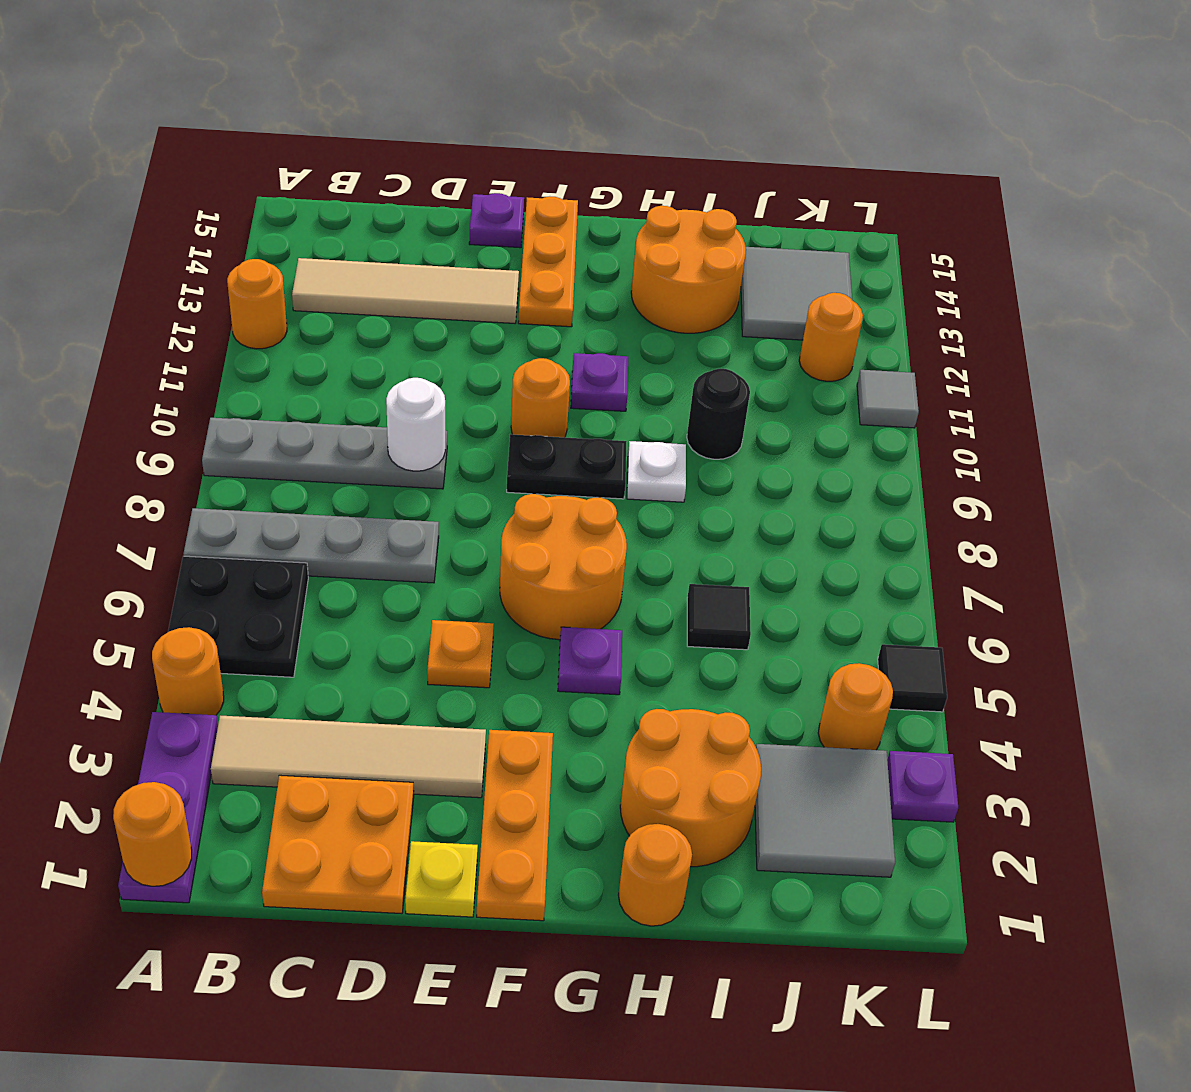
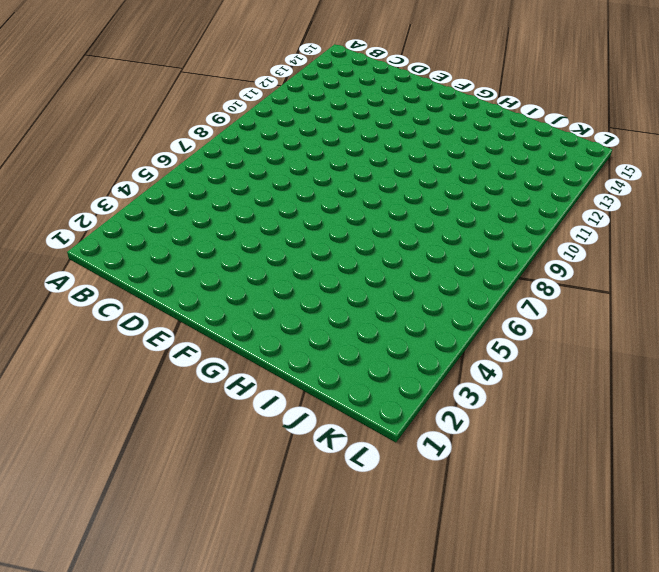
none -> purple 1x3 plate [118,712,218,903]
none -> orange 1x1 round brick [152,627,224,715]
none -> black 2x2 plate [168,556,308,677]
none -> grey 1x4 plate [184,508,439,583]

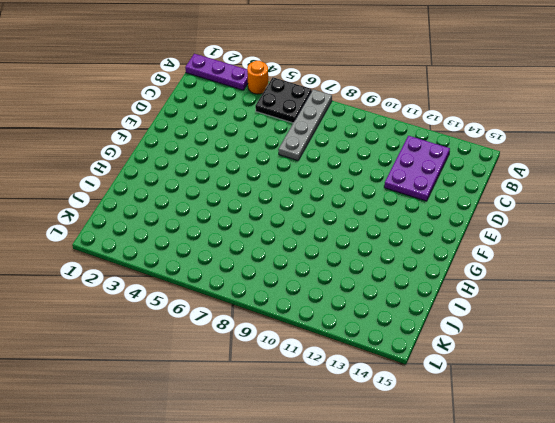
purple 2x3 plate [384,136,450,201] -> tan 1x4 tile [292,258,519,323]
none -> grey 1x4 plate [202,418,447,489]
none -> orange 1x1 round brick [227,259,287,349]
none -> tan 1x4 tile [211,716,486,798]
none -> orange 2x2 plate [262,775,414,914]

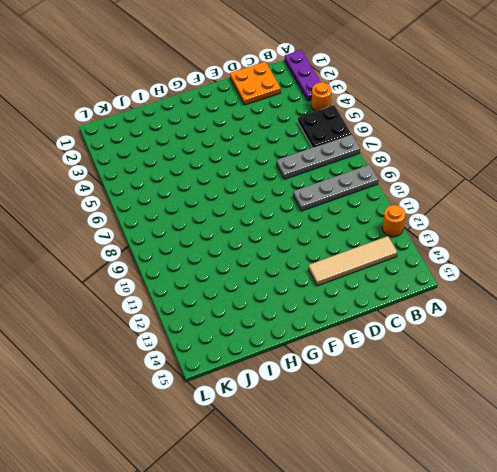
none -> tan 1x4 tile [211,716,486,798]
none -> yellow 1x1 plate [405,841,478,917]
none -> orange 1x1 plate [427,620,494,688]
none -> purple 1x1 plate [469,193,524,248]

